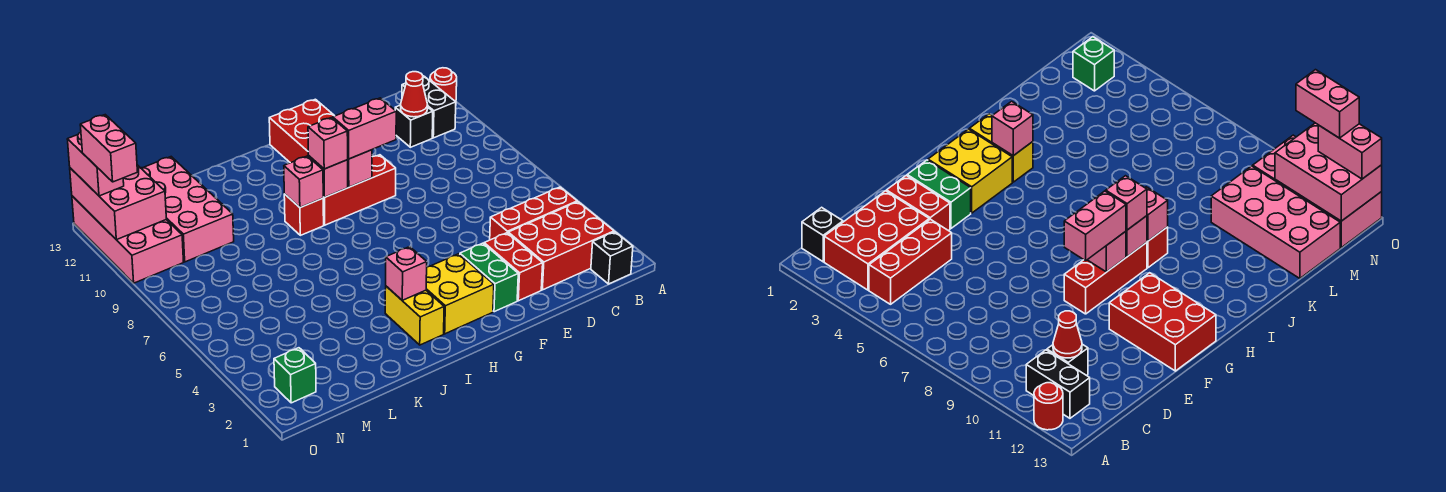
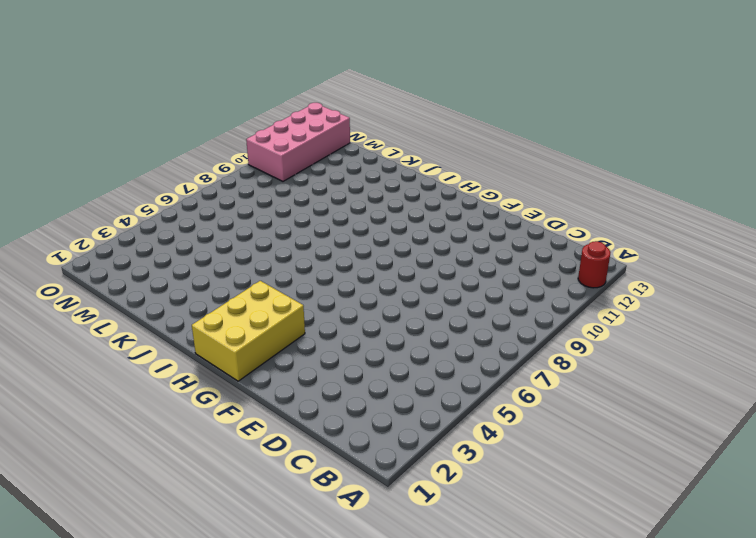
yellow 2x3 brick [192,281,305,381] -> yellow 2x2 brick [426,254,494,334]
none -> black 1x1 brick [591,232,633,284]
none -> red 2x3 brick [508,202,614,290]
none -> red 1x3 brick [490,187,577,240]

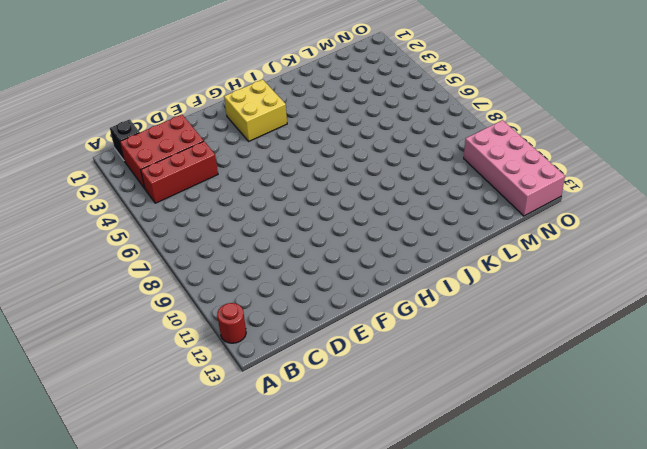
none -> black 1x2 brick [402,76,456,138]
none -> black 1x1 brick [395,105,433,147]
none -> red 1x2 brick [484,233,543,301]

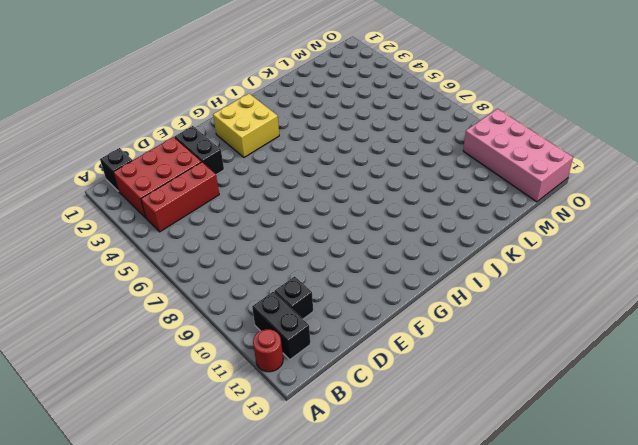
black 1x2 brick [174,126,224,175] -> red 1x2 brick [484,233,543,301]
none -> green 1x2 brick [460,243,518,312]
none -> red 1x3 brick [323,155,396,225]
none -> red 2x3 brick [269,99,334,163]

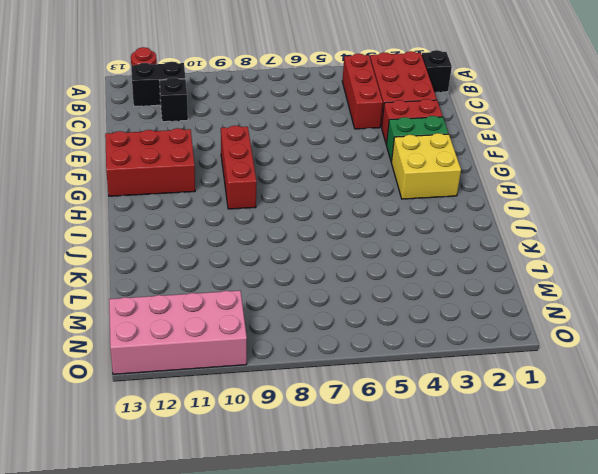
none -> yellow 1x2 brick [385,286,444,345]
none -> red 1x1 brick [284,194,324,235]
none -> pink 2x4 brick [141,157,234,262]

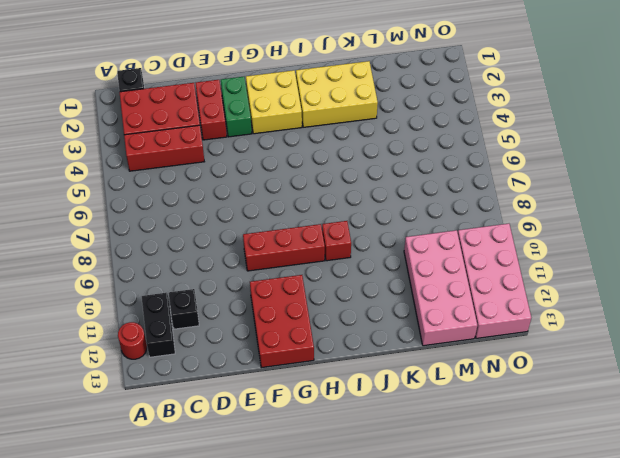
yellow 2x3 brick [296,61,378,127] -> yellow 1x2 brick [385,286,444,345]
none -> green 1x1 brick [274,348,316,403]
none -> red 1x1 cone [401,72,428,117]
none -> pink 1x1 brick [348,150,372,187]

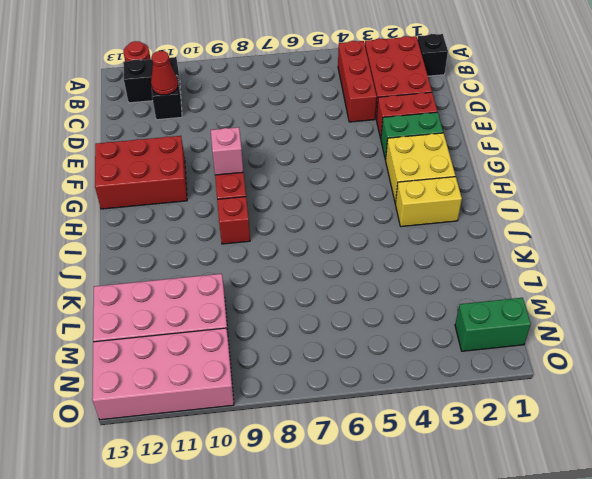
green 1x2 brick [455,298,531,351] -> green 1x1 brick [274,348,316,403]
none -> pink 1x1 brick [309,156,348,197]
none -> pink 1x1 brick [386,247,427,300]
none -> pink 1x1 brick [284,156,323,208]

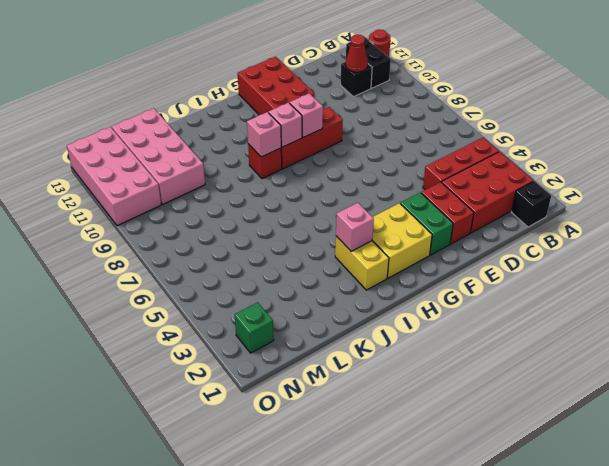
none -> pink 2x3 brick [70,165,166,240]
none -> pink 1x2 brick [333,98,396,159]
none -> pink 1x1 brick [308,118,348,169]

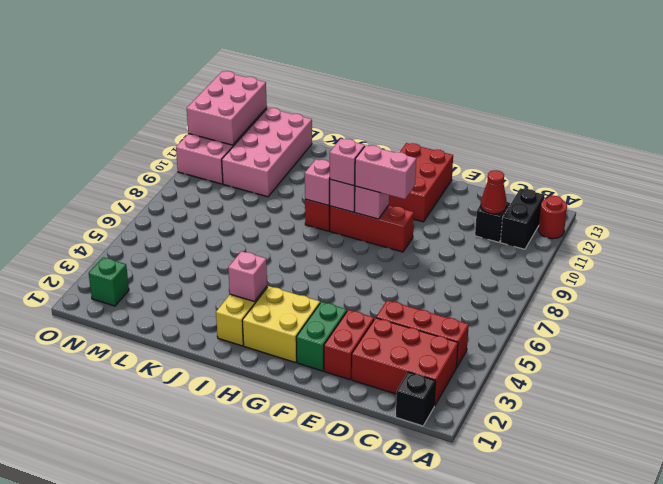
none -> pink 1x2 brick [67,132,124,196]
none -> pink 1x2 brick [80,115,137,182]

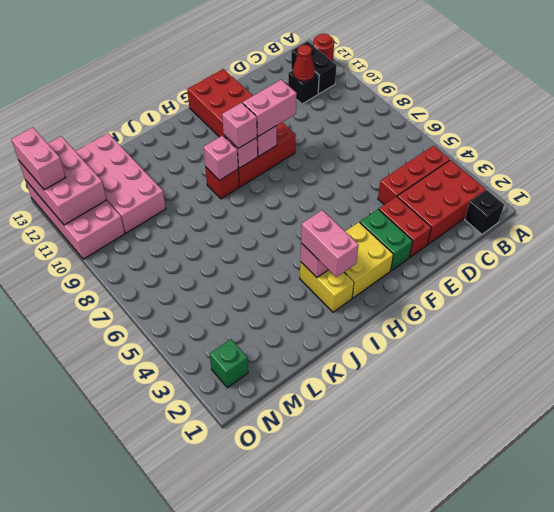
pink 1x2 brick [301,210,358,277] -> pink 1x2 brick moved to [80,115,137,182]

